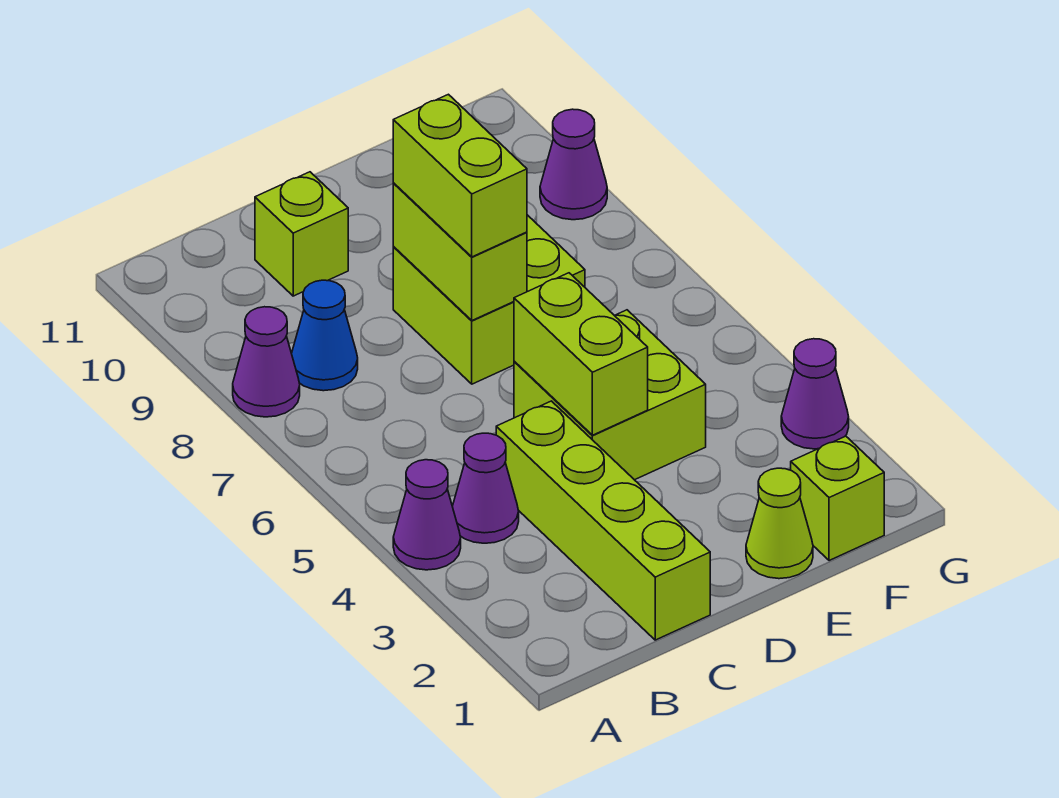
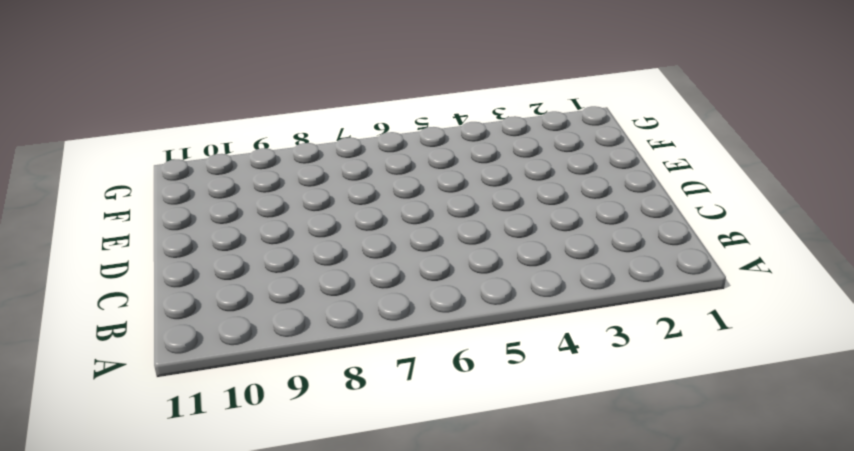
none -> purple 1x1 cone [393,460,461,570]
none -> purple 1x1 cone [233,307,300,417]
none -> purple 1x1 cone [452,433,519,543]

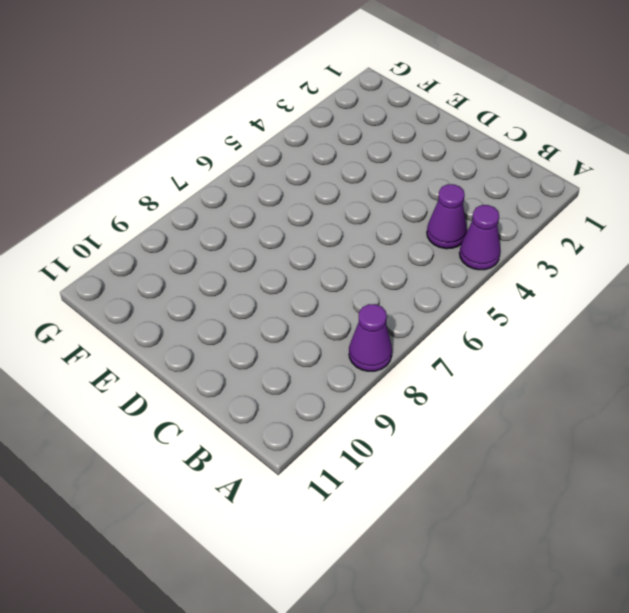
none -> blue 1x1 cone [292,280,358,391]
none -> lime 1x4 brick [496,401,710,640]
none -> lime 1x1 brick [255,172,348,296]

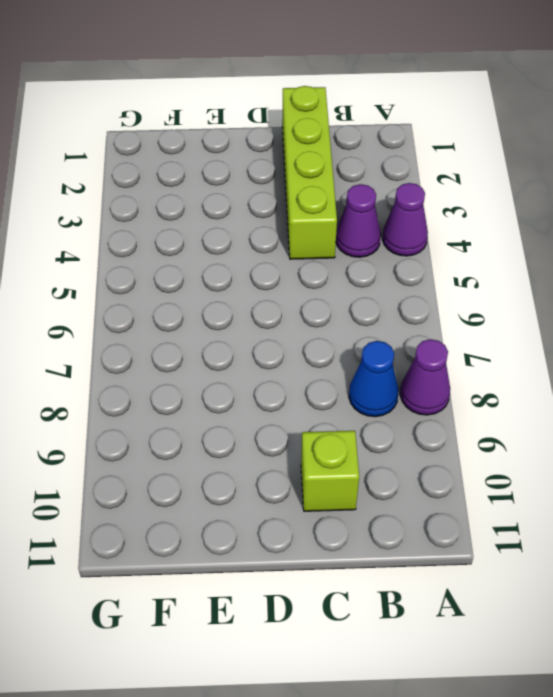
none -> lime 2x2 brick [514,310,706,480]
none -> lime 2x2 brick [393,215,585,384]
none -> lime 1x1 cone [746,468,813,579]

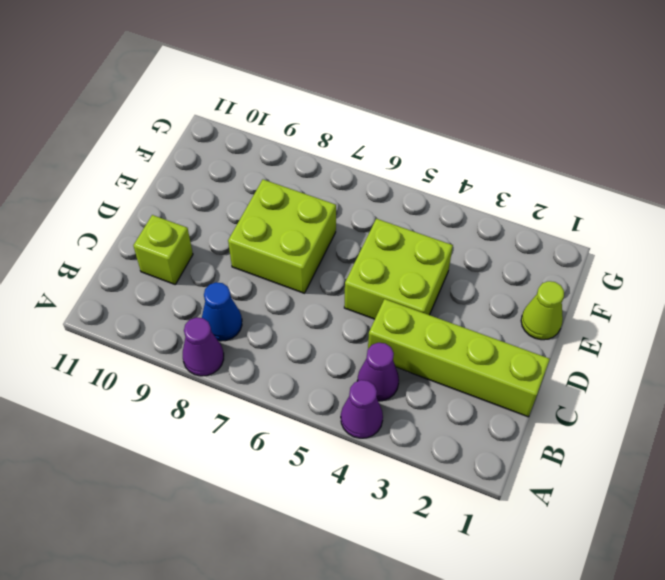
none -> lime 1x1 brick [791,436,884,561]
none -> purple 1x1 cone [781,339,849,449]
none -> purple 1x1 cone [540,109,607,220]

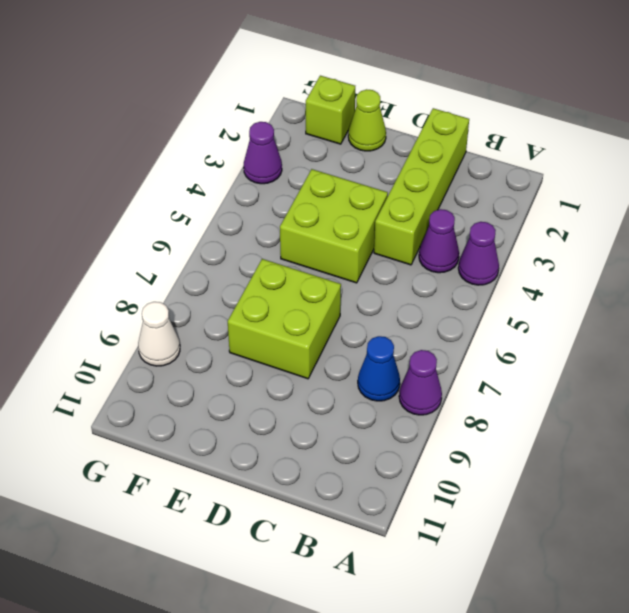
white 1x1 cone [138,302,180,366] -> purple 1x1 cone [540,109,607,220]
none -> lime 1x1 brick [255,172,348,296]
none -> lime 1x2 brick [514,273,648,435]
none -> lime 1x2 brick [393,183,527,320]

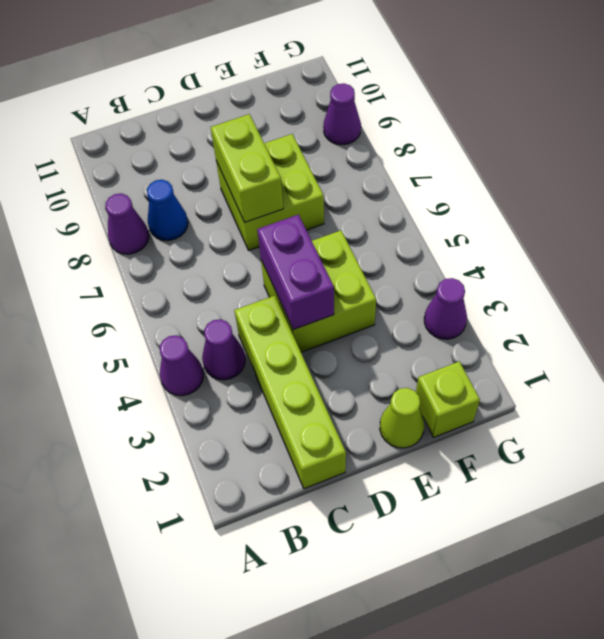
purple 1x2 brick [257,215,334,330] -> lime 1x2 brick [514,273,648,435]
none -> lime 1x1 brick [255,172,348,296]
none -> lime 1x2 brick [393,94,527,257]

